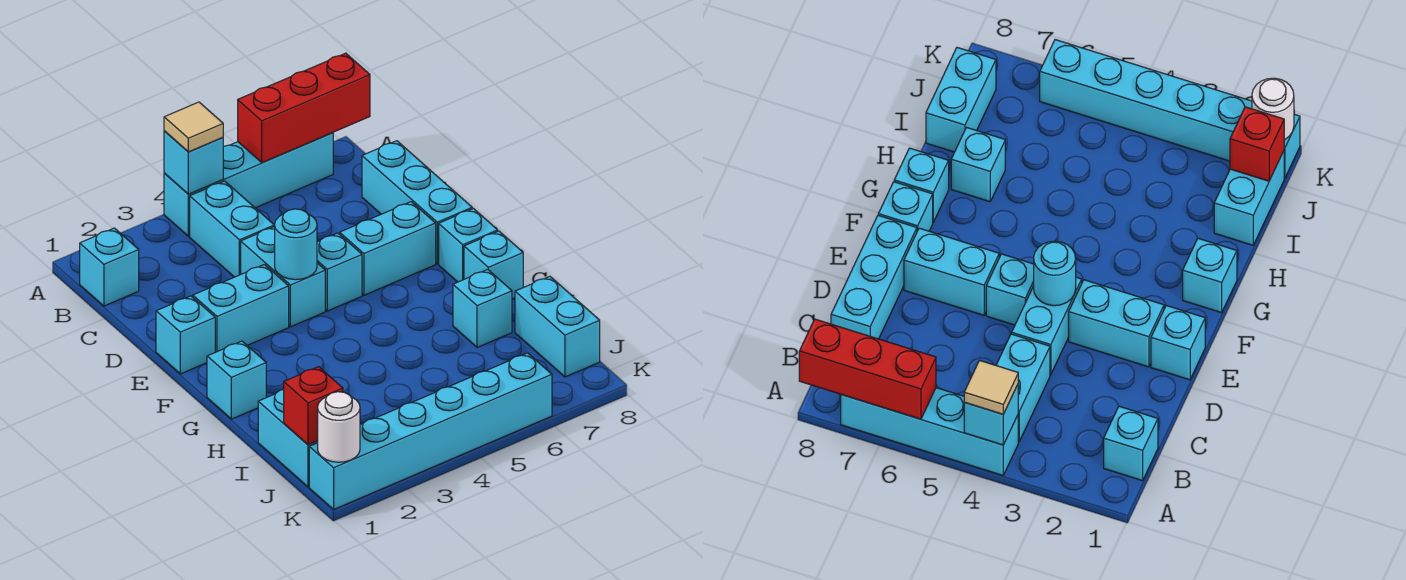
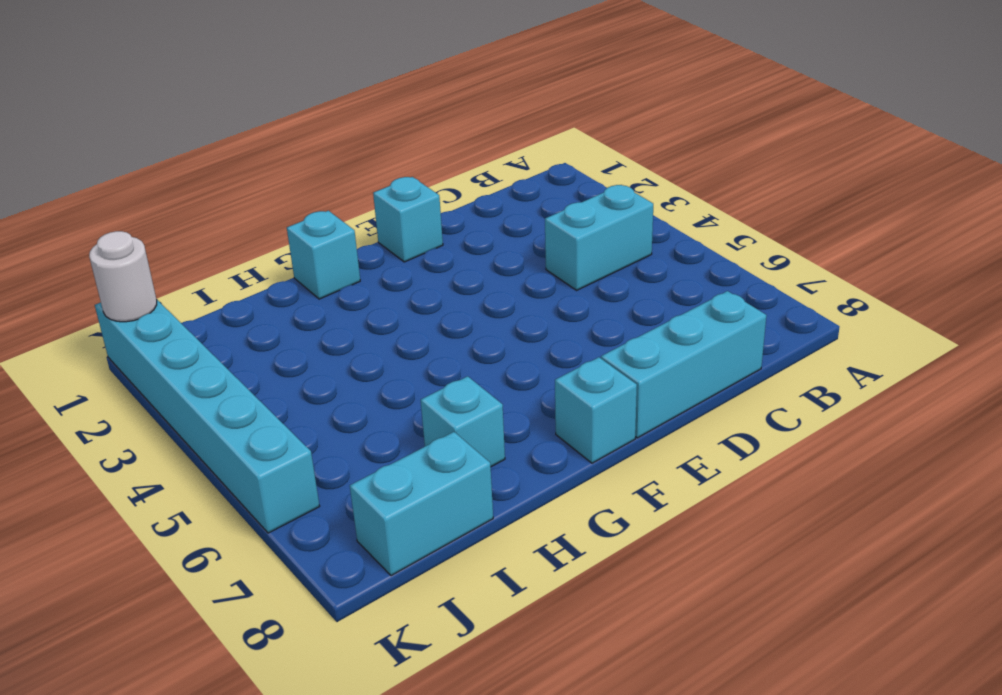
none -> cyan 1x4 brick [164,133,333,236]
none -> cyan 1x1 brick [80,228,139,306]
none -> cyan 1x2 brick [241,227,325,327]

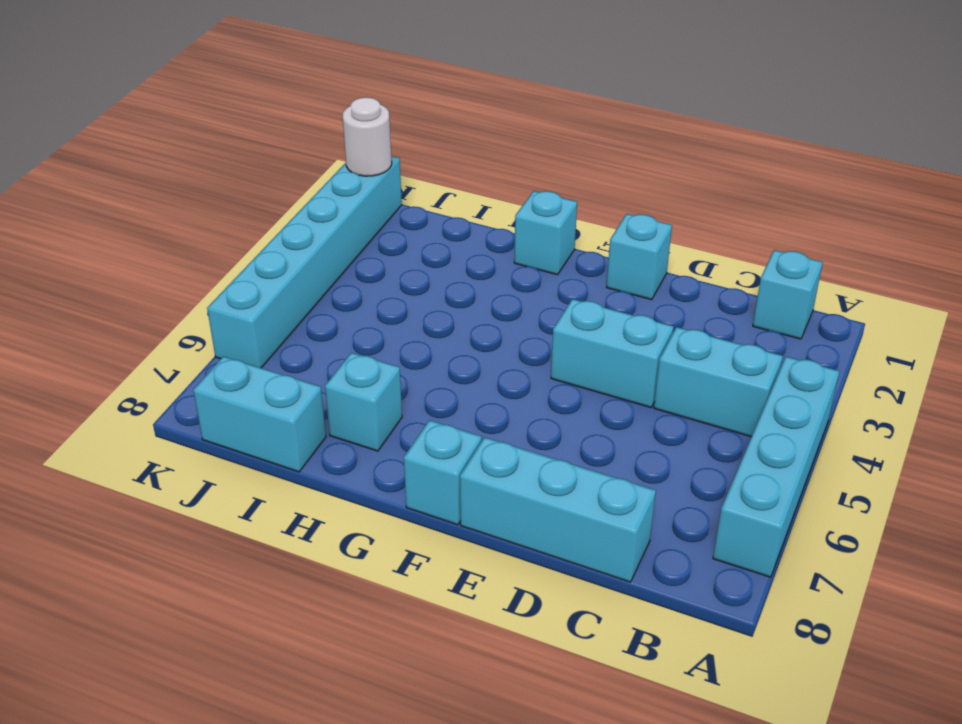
none -> cyan 1x2 brick [193,264,289,352]
none -> cyan 1x1 brick [317,233,362,311]
none -> cyan 1x2 brick [340,202,436,295]

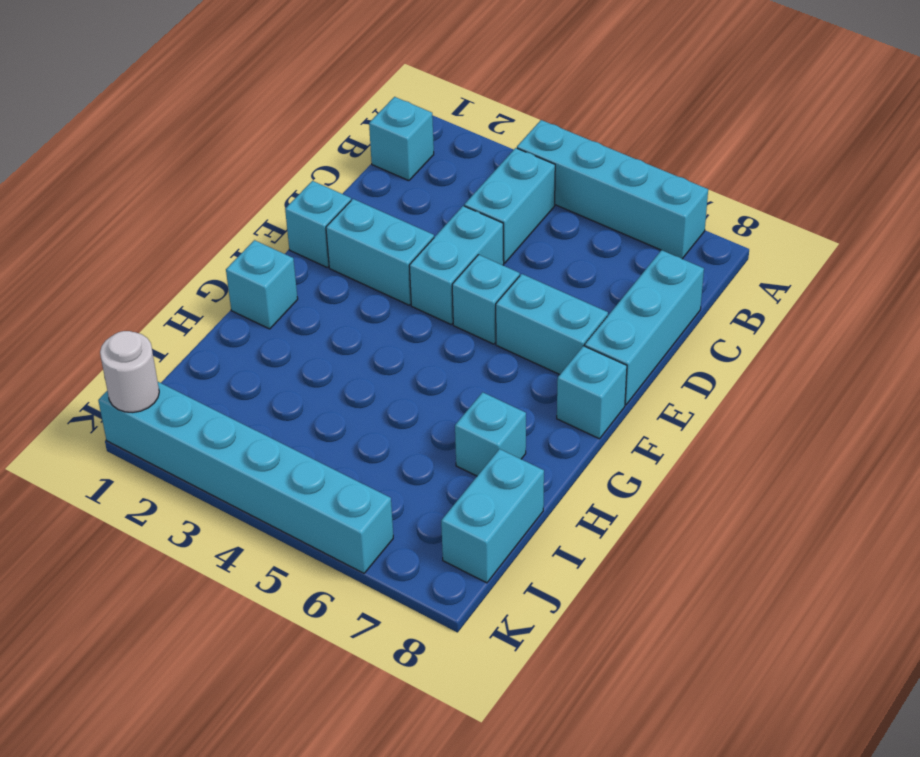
none -> cyan 1x1 brick [464,231,523,299]
none -> cyan 1x2 brick [258,389,318,487]
none -> cyan 1x1 brick [164,131,223,194]

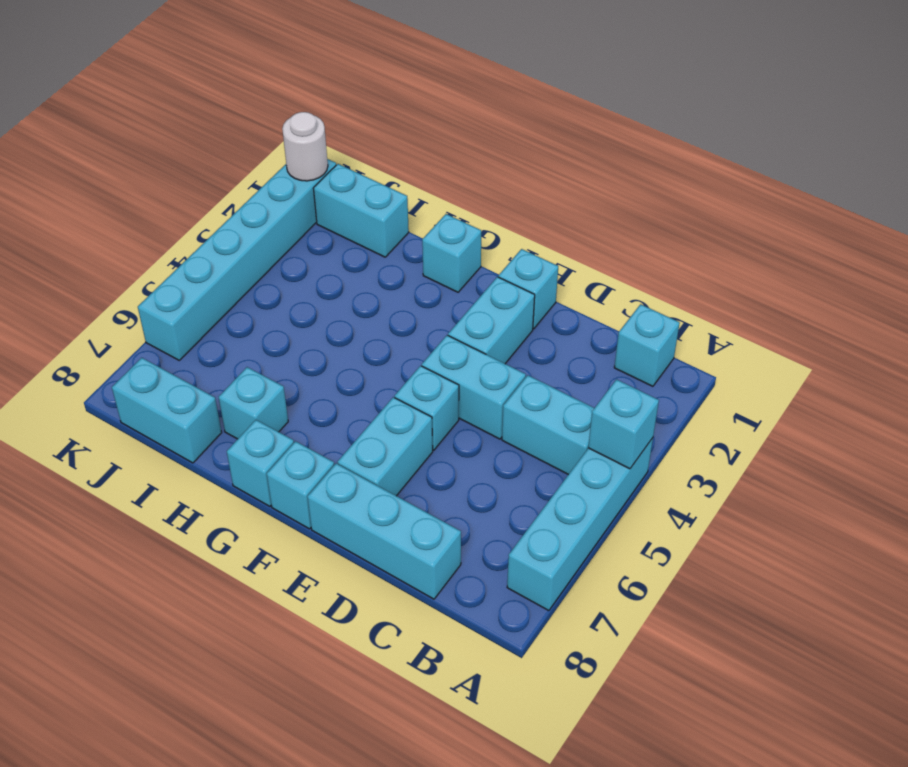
none -> red 1x3 brick [238,53,370,163]
none -> cyan 1x1 round brick [274,209,317,280]
none -> red 1x1 brick [284,367,343,445]

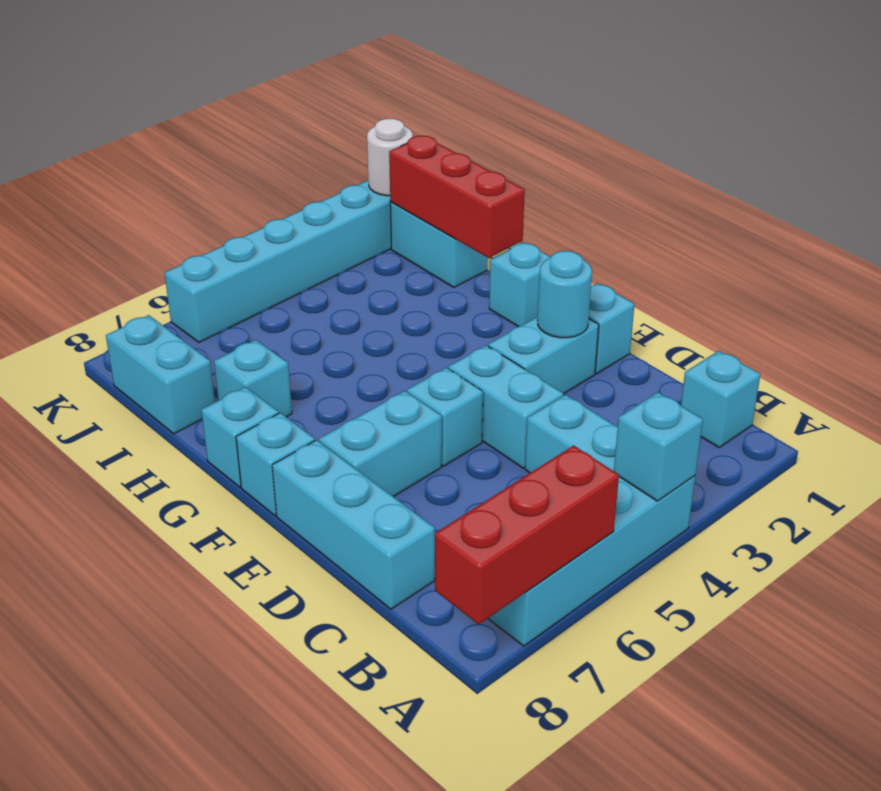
cyan 1x1 round brick [538,251,592,338] -> cyan 1x1 round brick moved to [274,209,317,280]
red 1x3 brick [389,136,525,258] -> red 1x1 brick [284,367,343,445]
none -> tan 1x1 tile [164,102,223,152]

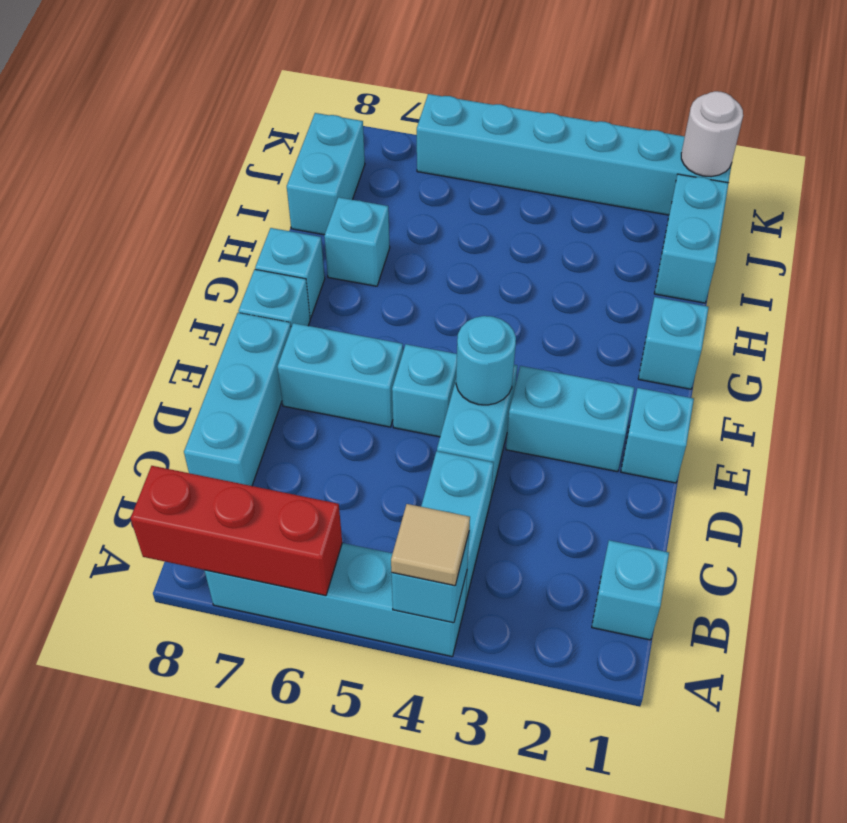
none -> red 1x1 brick [284,367,343,445]

